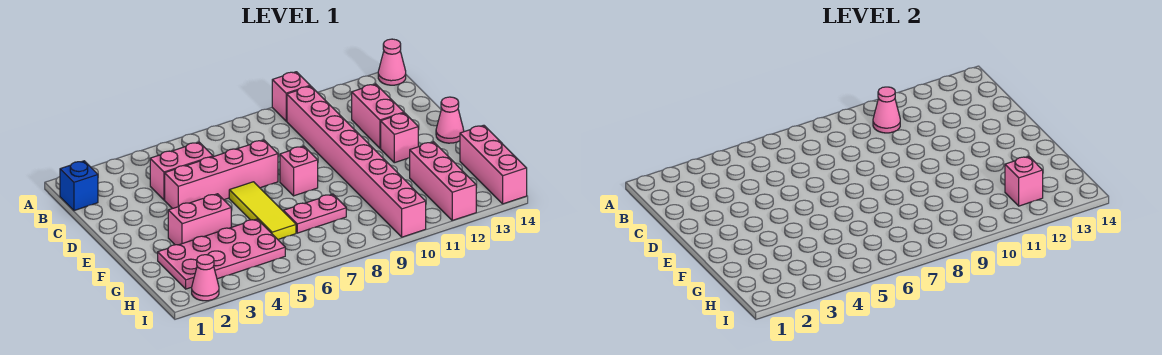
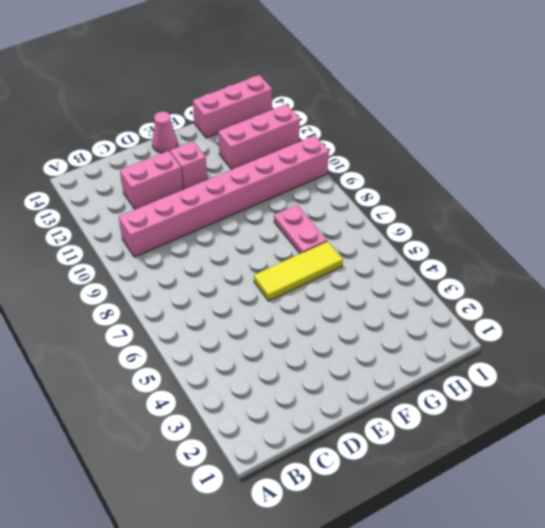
none -> pink 1x1 brick [272,72,310,121]
none -> pink 1x1 cone [378,39,406,85]
none -> blue 1x1 brick [60,161,98,211]

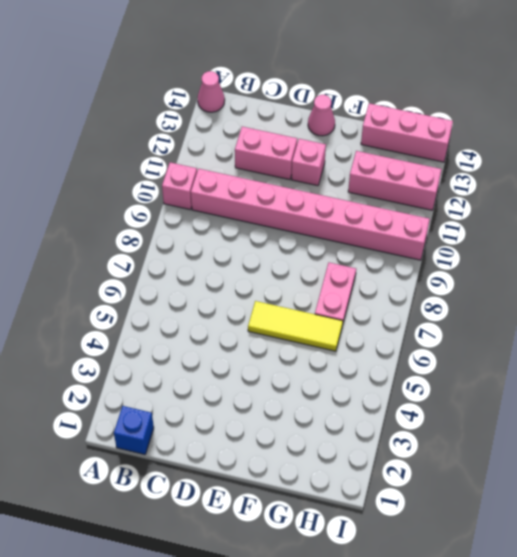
none -> pink 1x2 brick [150,142,213,200]
none -> pink 1x4 brick [165,140,278,209]
none -> pink 1x1 brick [280,146,318,196]

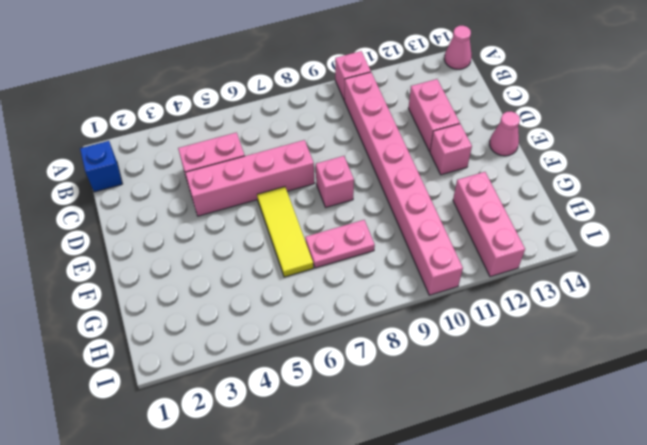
none -> pink 1x2 brick [168,194,231,245]
none -> pink 2x4 plate [158,219,285,289]
none -> pink 1x3 brick [460,125,527,204]

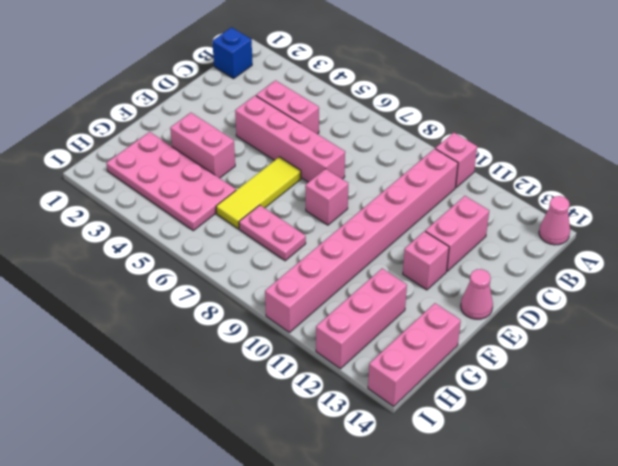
none -> pink 1x1 cone [192,255,219,301]
none -> pink 1x1 cone [873,87,900,133]
none -> pink 1x1 brick [1005,156,1043,206]

